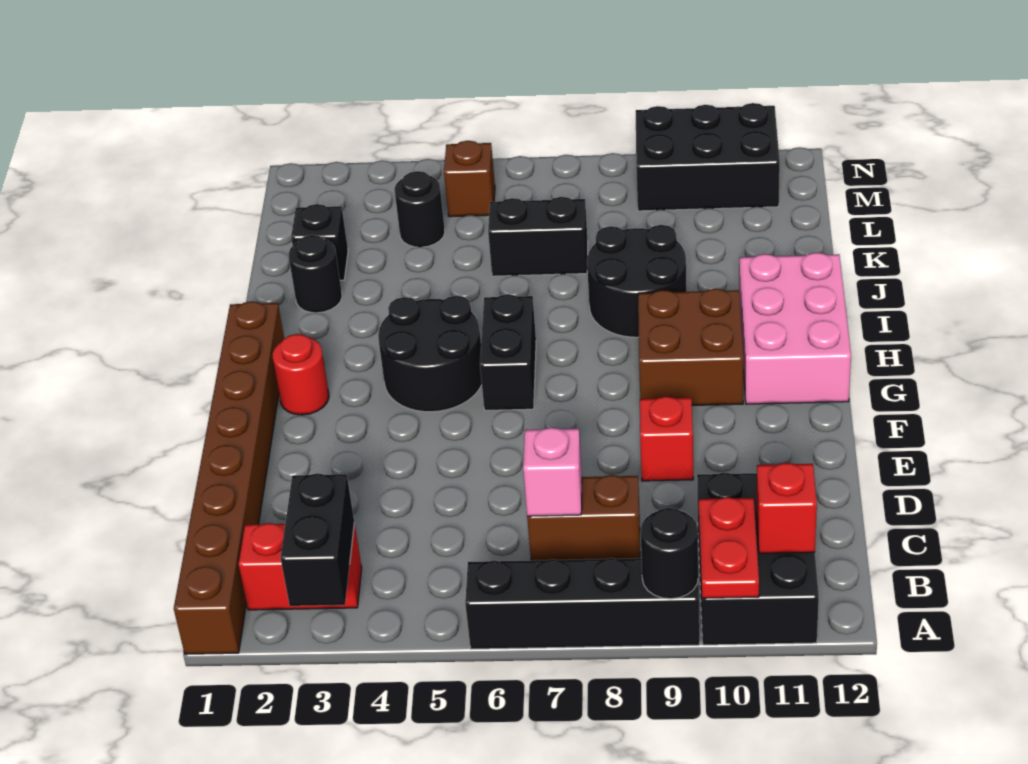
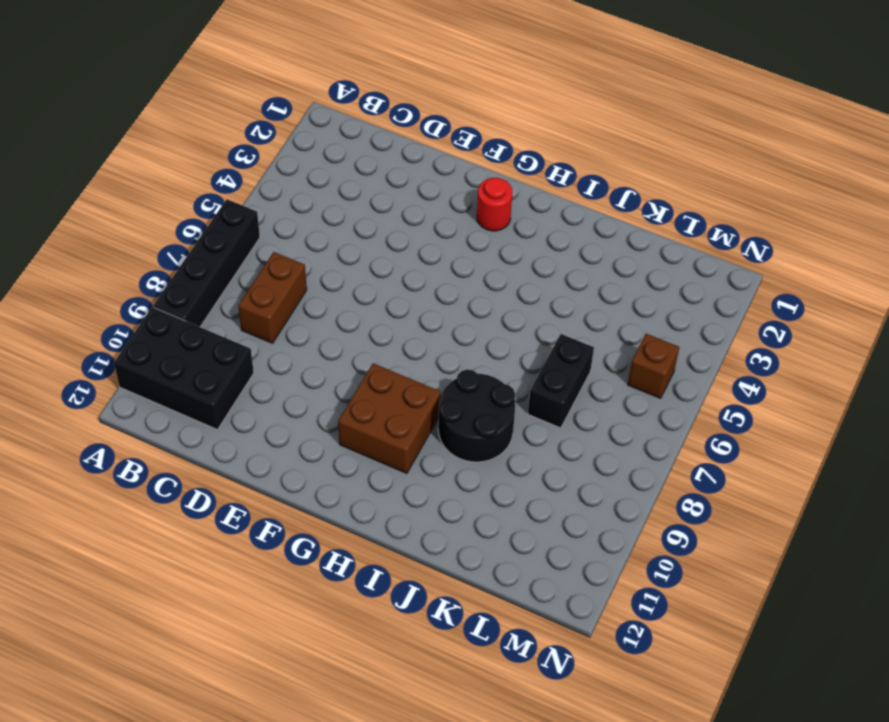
none -> brown 1x8 brick [174,301,284,654]
none -> red 1x2 brick [239,523,362,610]
none -> red 1x1 brick [640,396,693,481]

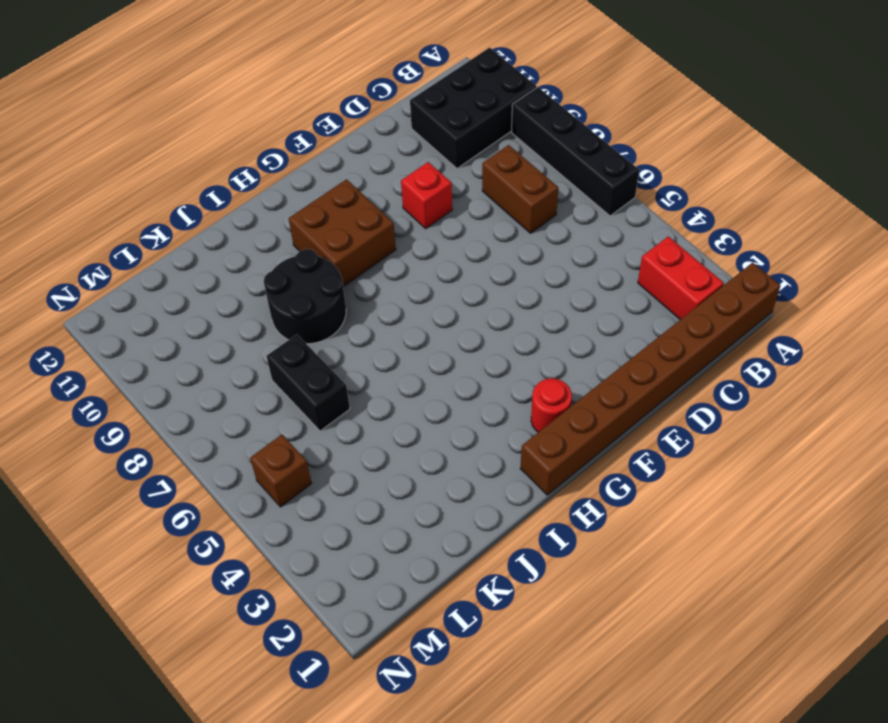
none -> black 2x2 round brick [378,296,482,412]
none -> black 1x2 brick [480,294,536,410]
none -> pink 2x3 brick [739,253,851,404]

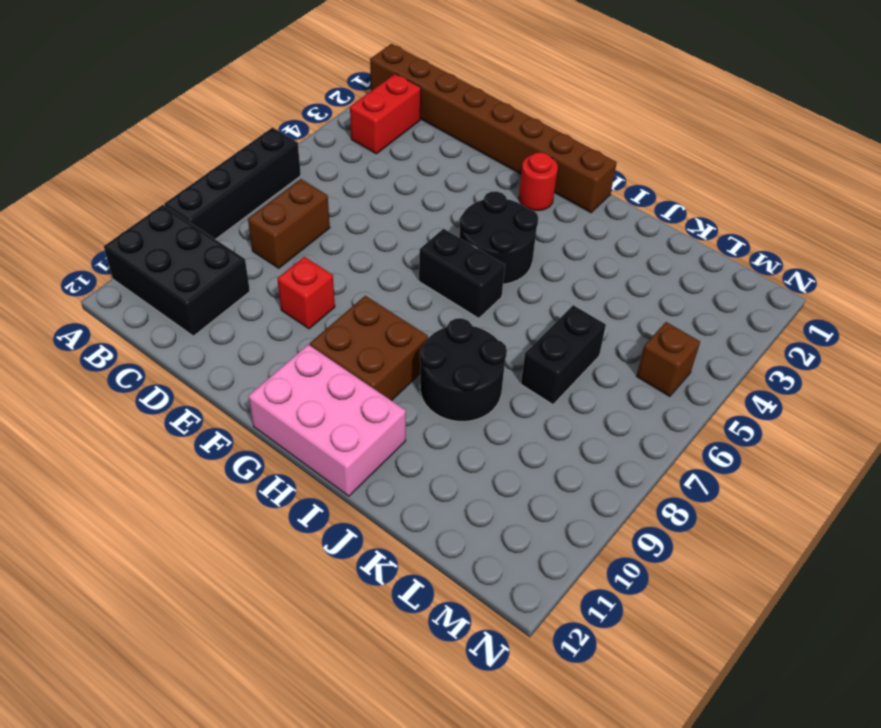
none -> black 1x1 round brick [288,235,342,313]
none -> black 1x1 brick [291,204,348,280]
none -> black 1x1 round brick [394,171,445,247]

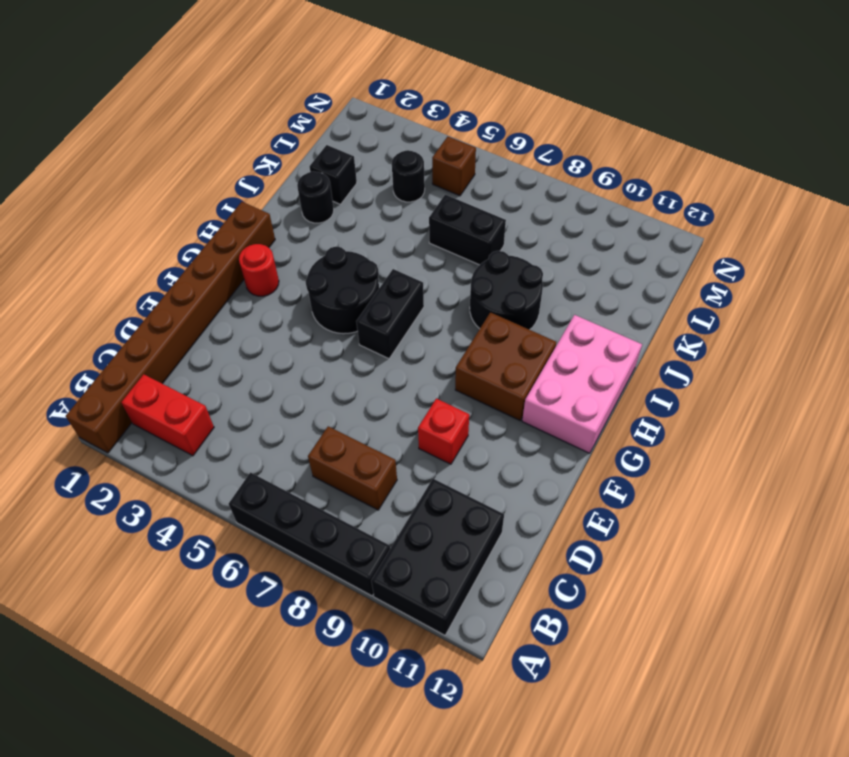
none -> black 2x3 brick [636,103,780,211]
none -> black 1x2 brick [281,473,354,606]
none -> black 1x1 round brick [641,508,698,599]

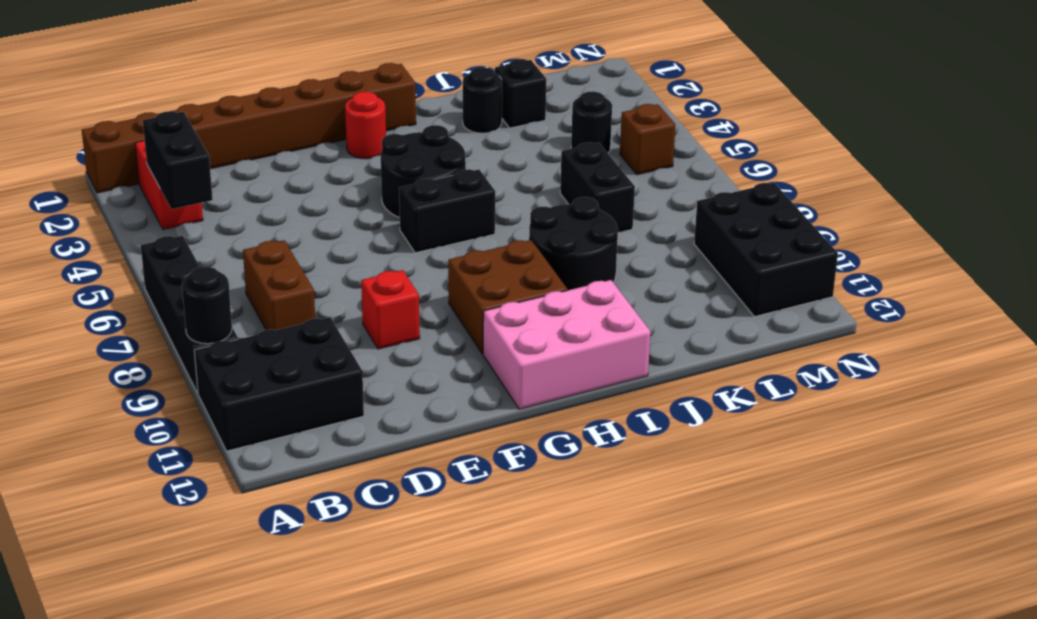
black 1x2 brick [143,111,213,209] -> black 1x2 brick turned to [281,473,354,606]
none -> red 1x2 plate [699,497,759,598]
none -> red 1x1 brick [756,463,817,553]
none -> pink 1x1 brick [523,428,582,516]

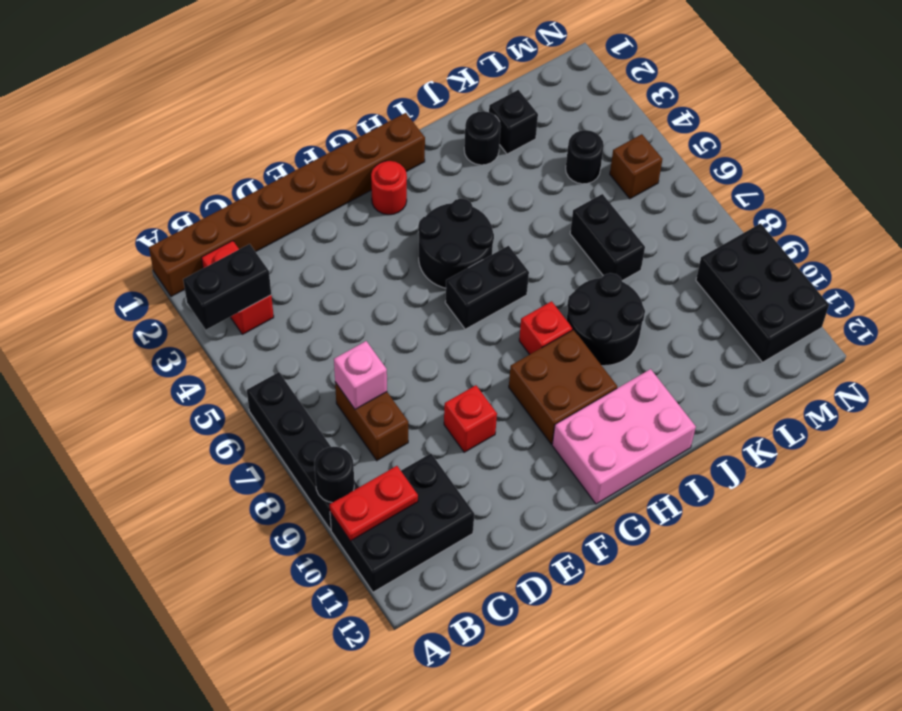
red 1x1 brick [519,301,573,355] -> red 1x1 brick moved to [756,463,817,553]

